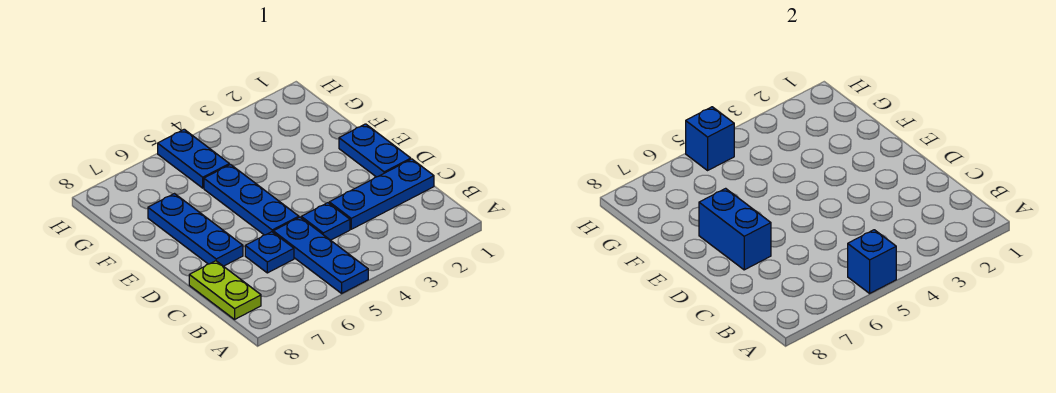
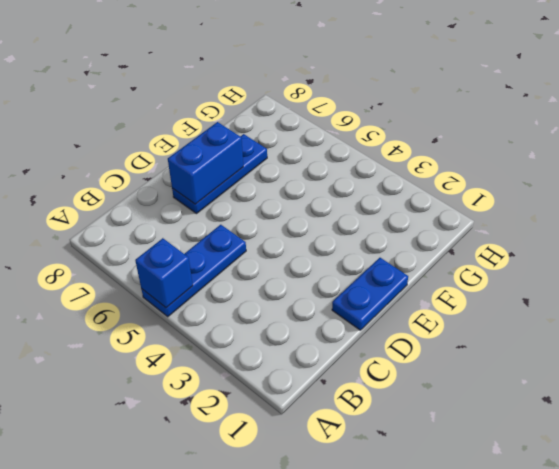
none -> lime 1x2 plate [189,261,261,319]
none -> blue 1x3 plate [329,159,434,229]
none -> blue 1x1 plate [301,203,350,240]

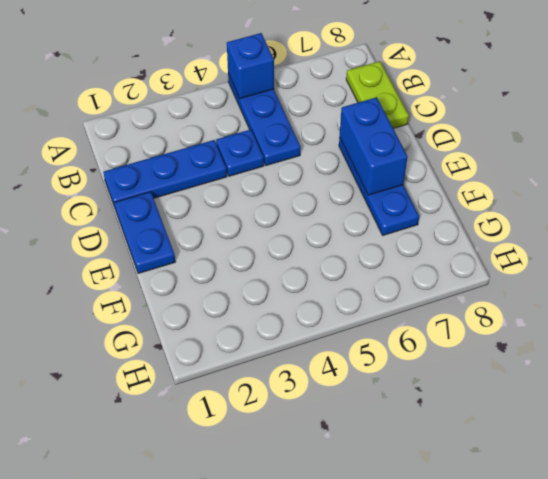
none -> blue 1x1 plate [245,232,294,273]
none -> blue 1x3 plate [204,165,299,235]
none -> blue 1x2 plate [158,129,229,188]

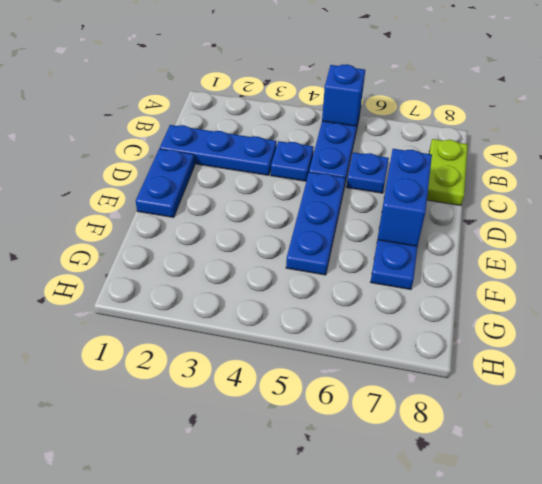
none -> blue 1x2 plate [158,129,229,188]
none -> blue 1x1 brick [686,107,734,170]

